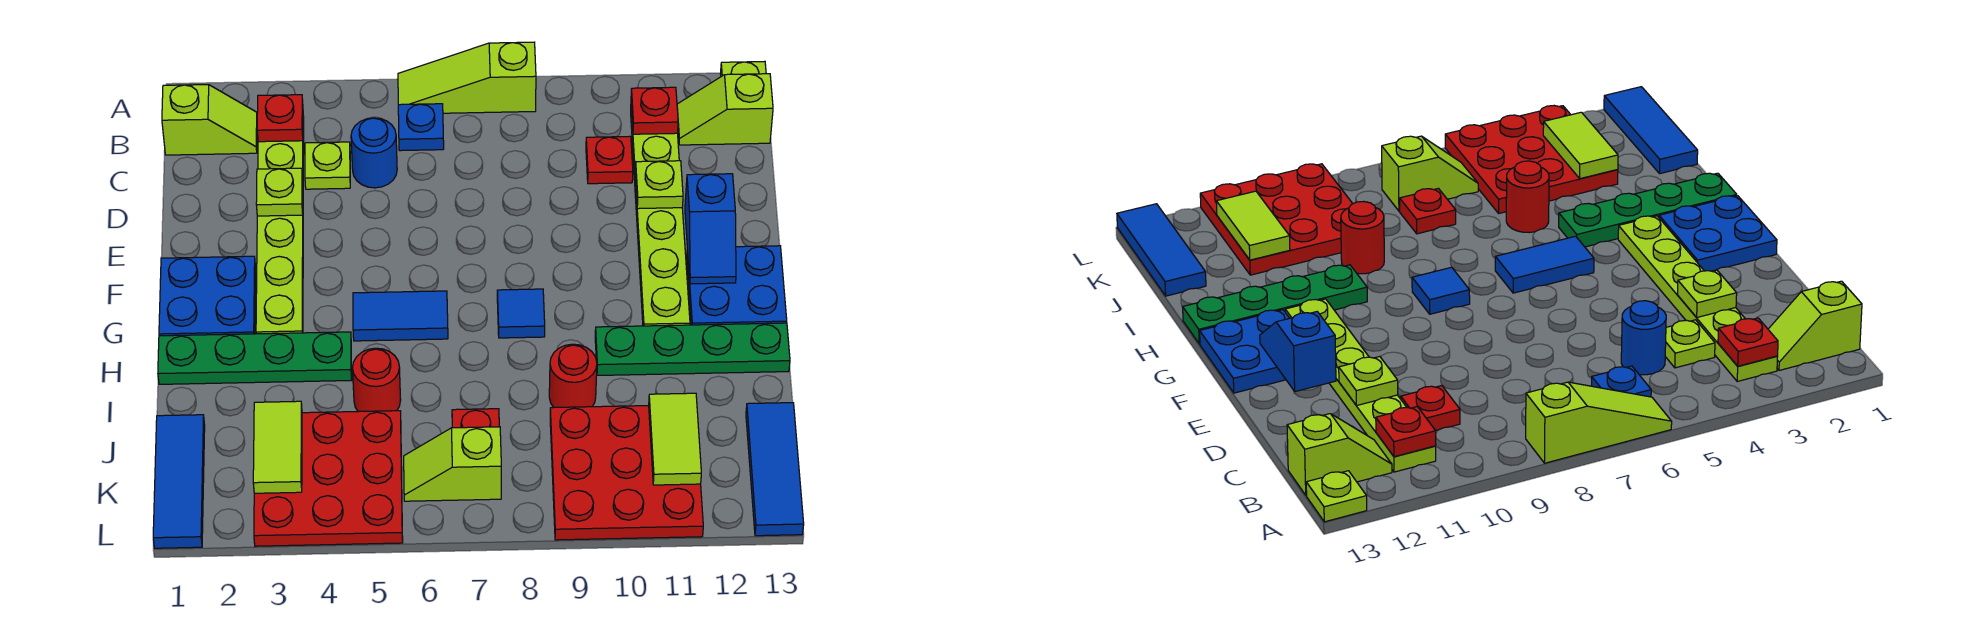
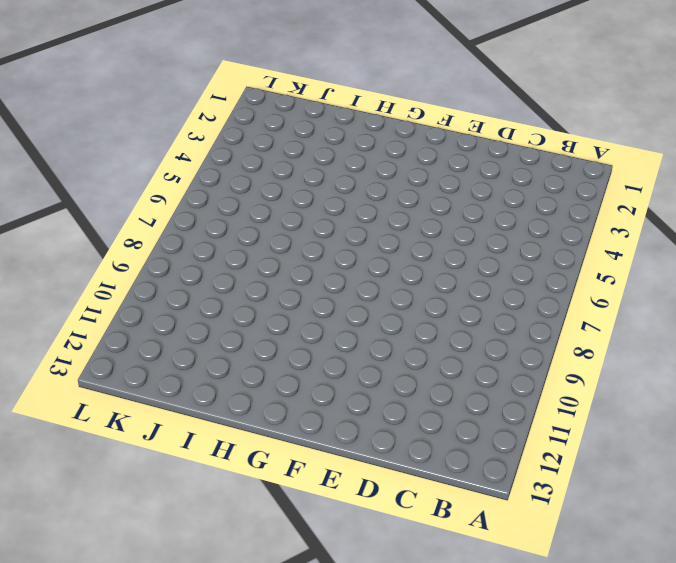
none -> lime 1x3 slope [398,42,536,113]
none -> lime 1x1 plate [720,61,766,76]
none -> lime 1x2 slope [162,85,257,155]
none -> lime 1x6 plate [256,116,304,334]

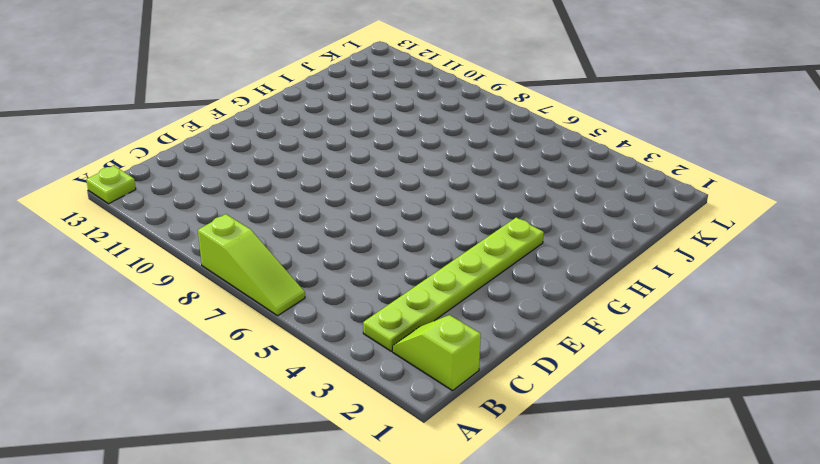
none -> blue 1x1 plate [398,104,444,151]
none -> lime 1x6 plate [631,108,690,326]
none -> lime 1x2 slope [677,74,773,145]
none -> lime 1x1 plate [305,142,350,189]

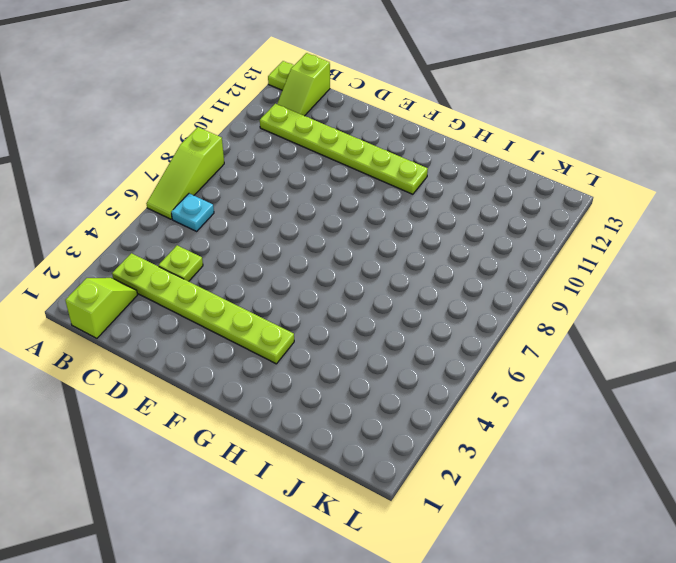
cyan 1x1 plate [171,194,214,231] -> blue 1x1 plate [398,104,444,151]
none -> blue 1x1 round brick [351,118,397,188]
none -> red 1x1 plate [586,136,633,184]
none -> blue 2x2 plate [159,256,255,336]
none -> blue 2x2 plate [687,246,787,325]

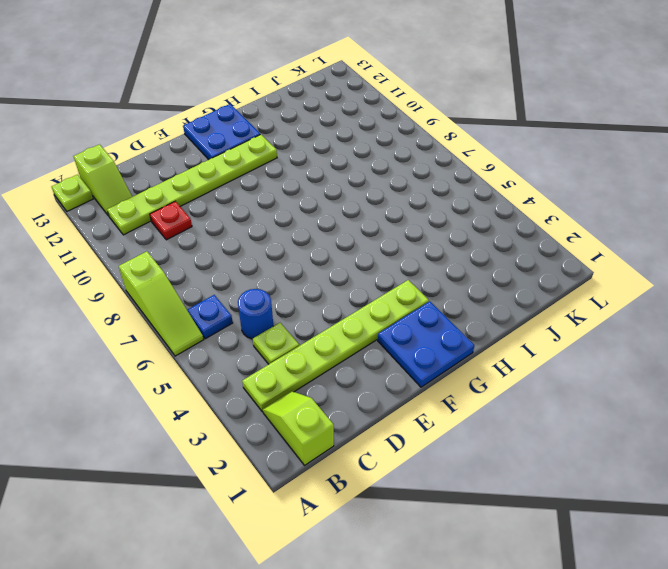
none -> blue 1x2 tile [353,291,448,341]
none -> blue 1x1 tile [497,289,545,338]
none -> green 1x4 plate [158,332,352,384]
none -> green 1x4 plate [595,323,790,375]

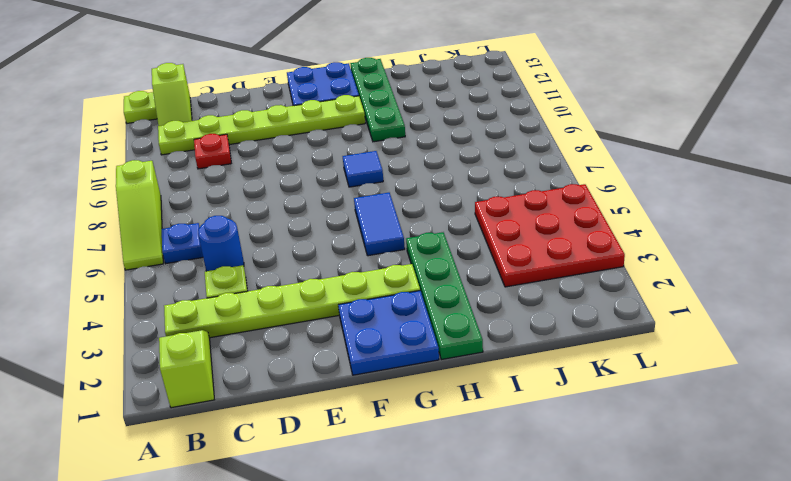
none -> red 1x1 round brick [352,348,401,412]
none -> red 1x1 round brick [549,344,597,407]
none -> blue 1x3 tile [153,415,205,548]
none -> red 1x1 plate [452,409,499,428]

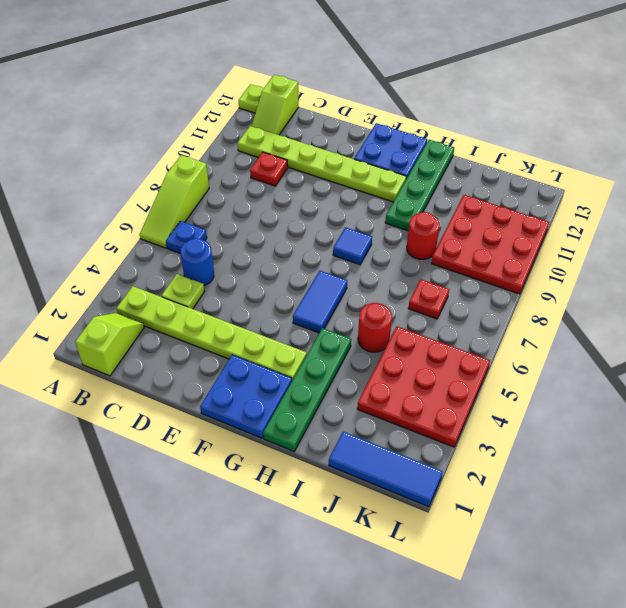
none -> blue 1x3 tile [746,403,804,536]
none -> lime 1x2 slope [404,427,501,501]
none -> red 1x1 plate [257,95,303,142]
none -> red 1x1 plate [631,87,678,134]

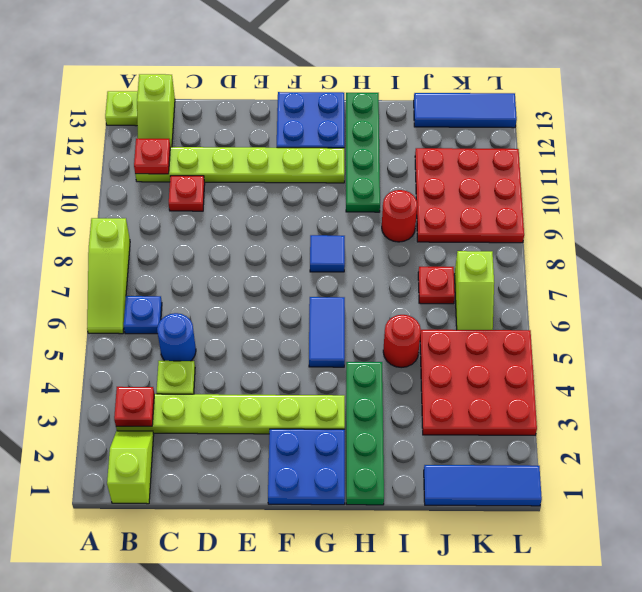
none -> lime 1x1 plate [256,168,303,216]
none -> lime 1x1 plate [635,161,683,209]
none -> blue 1x2 slope [685,174,736,284]
none -> lime 1x2 tile [253,401,302,493]

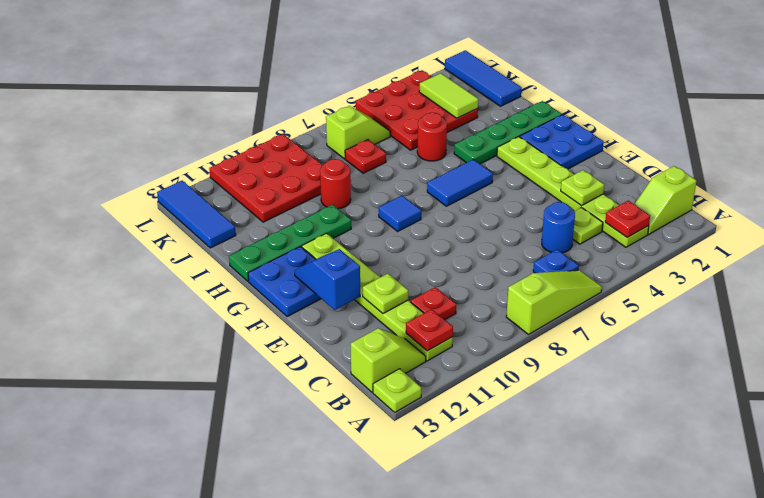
none -> lime 1x2 tile [649,393,701,485]

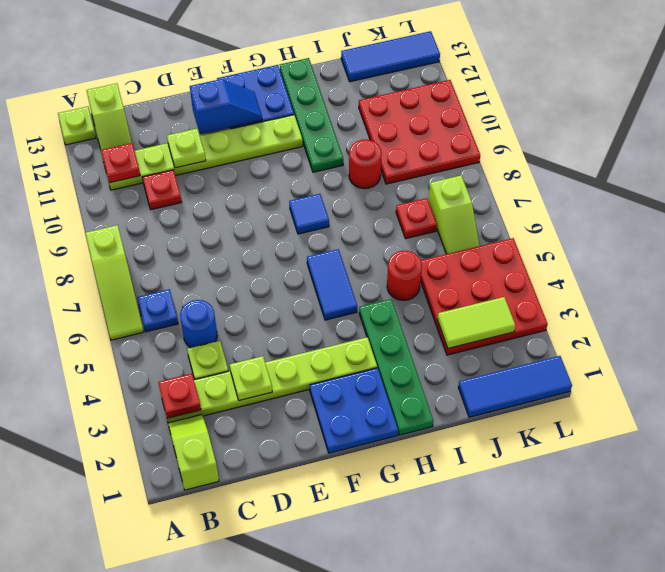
none -> lime 1x2 tile [649,393,701,485]

